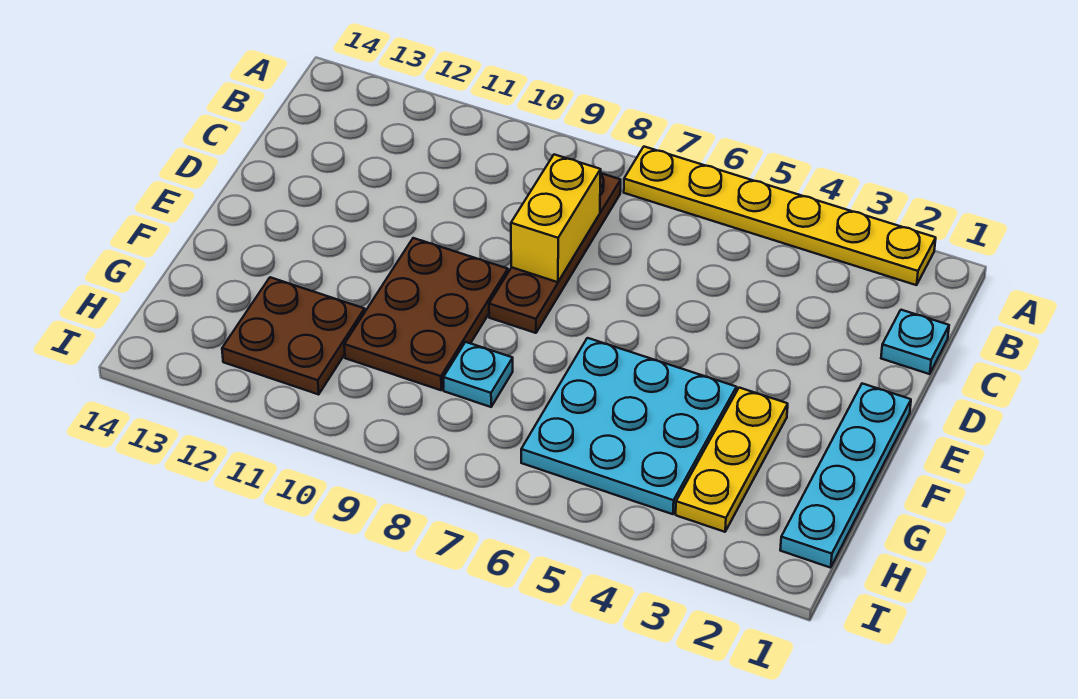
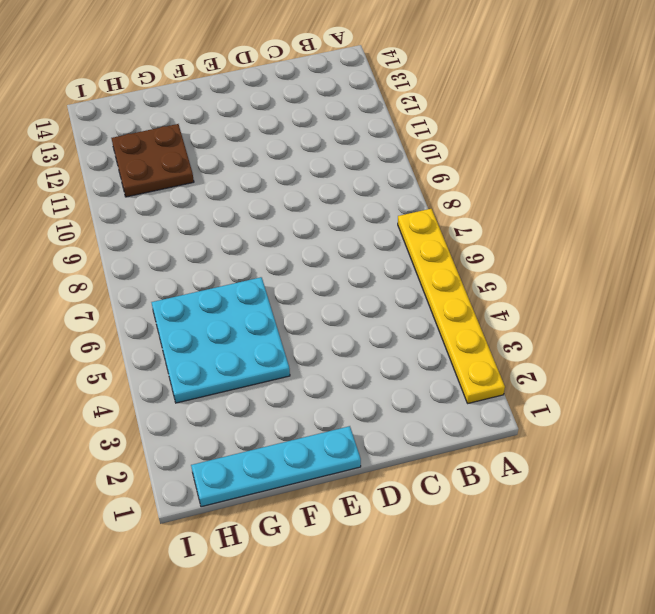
none -> brown 1x4 plate [489,173,621,333]
none -> cyan 1x1 plate [881,310,949,374]

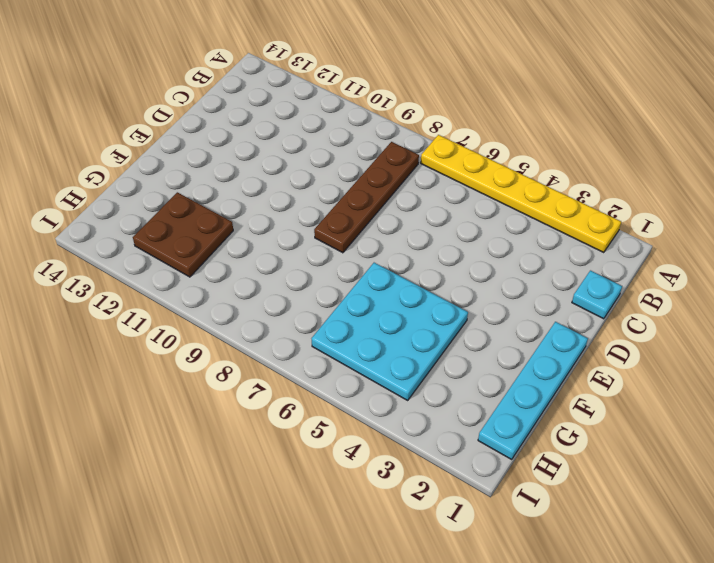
none -> brown 2x3 plate [344,238,508,390]
none -> yellow 1x3 plate [676,388,788,532]

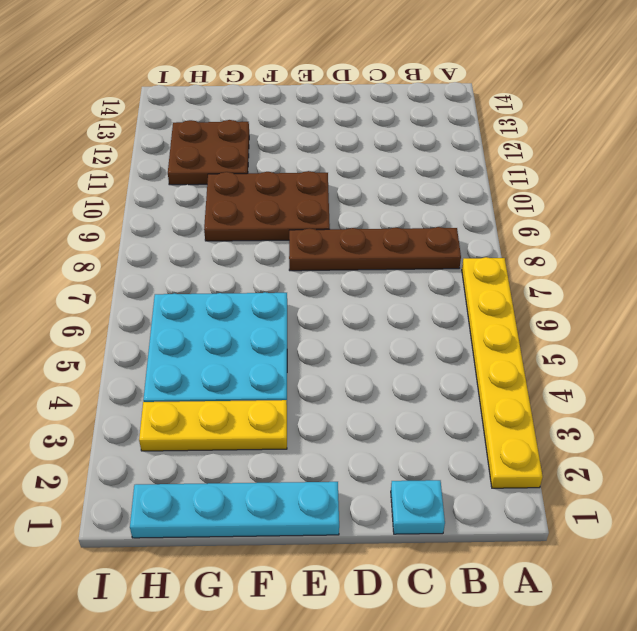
none -> cyan 1x1 plate [443,342,513,407]
none -> yellow 1x2 brick [511,155,601,282]

